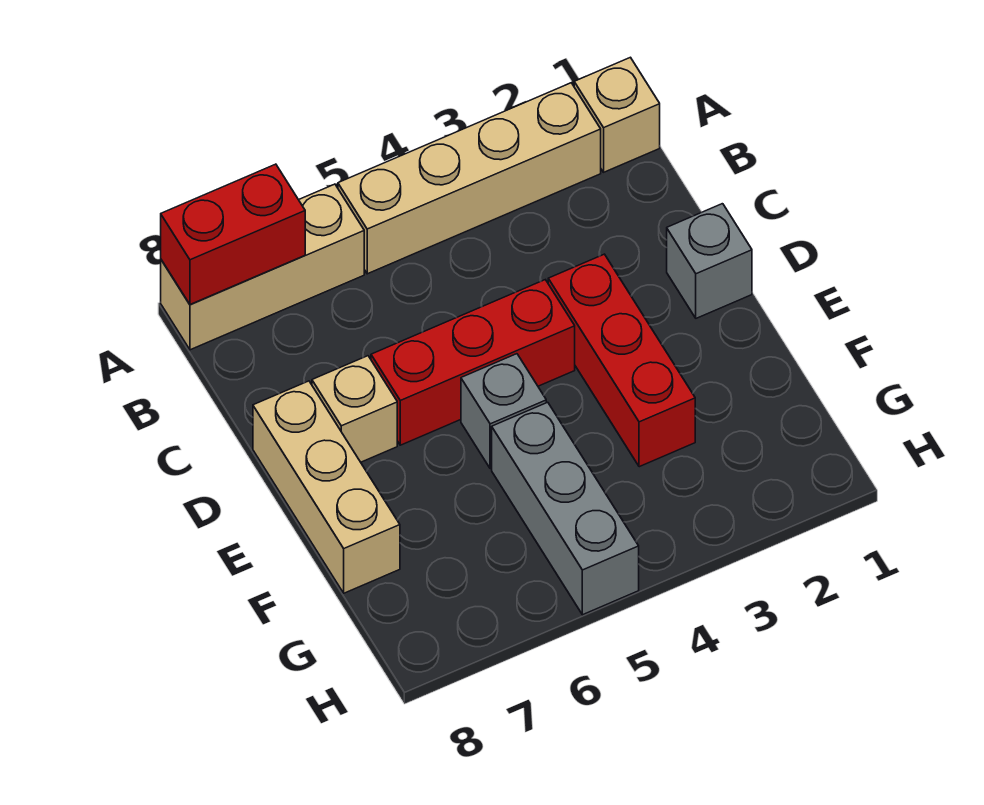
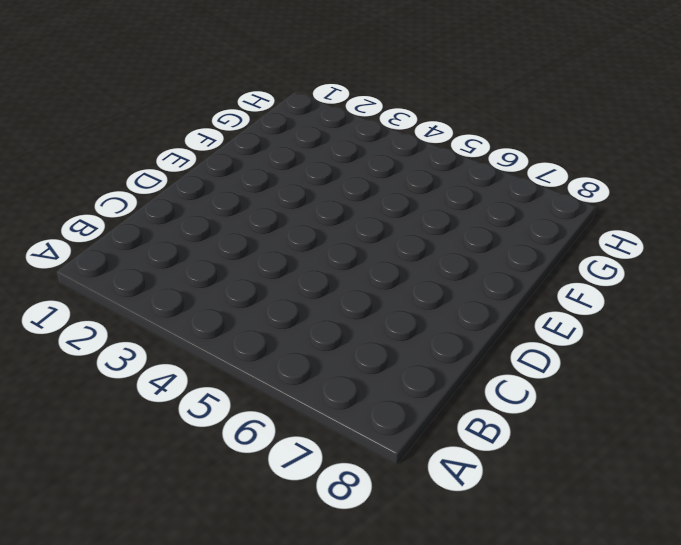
none -> tan 1x1 brick [574,57,660,172]
none -> tan 1x4 brick [338,83,601,274]

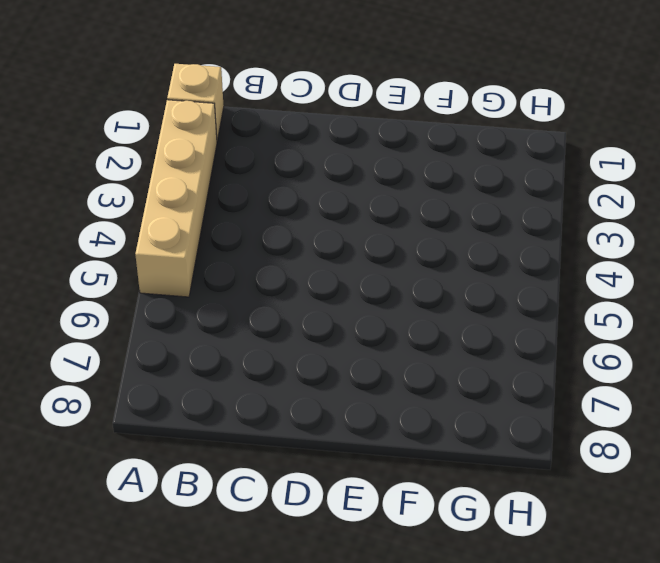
none -> tan 1x3 brick [161,184,364,350]
none -> grey 1x1 brick [667,204,752,318]

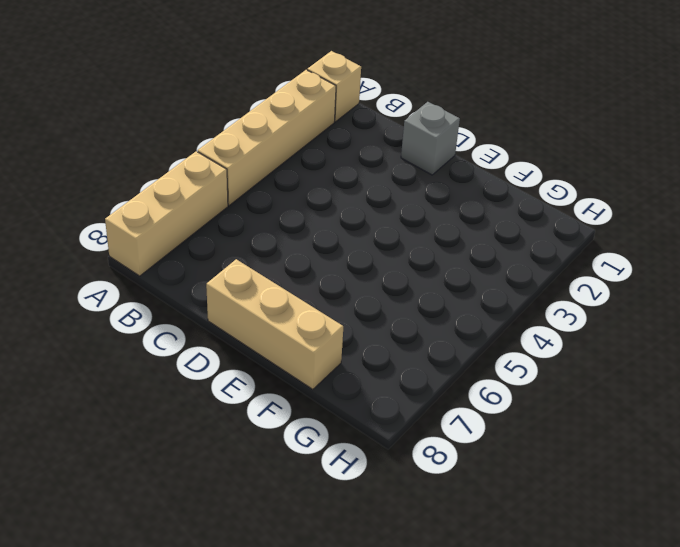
none -> red 1x3 brick [548,254,695,467]
none -> red 1x3 brick [371,280,575,445]

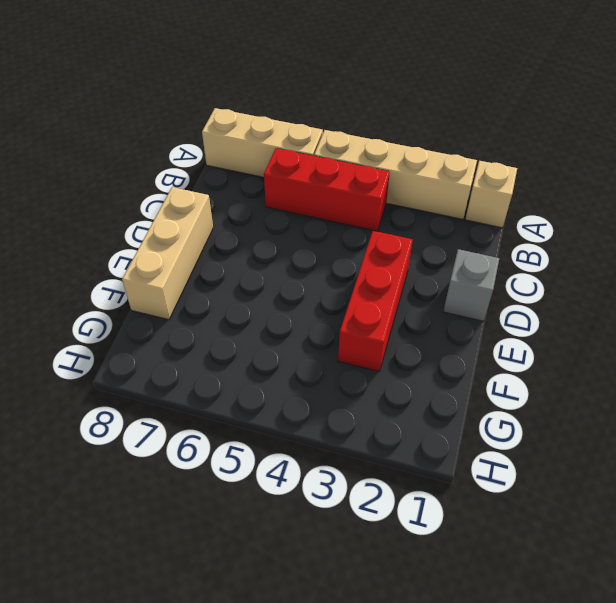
red 1x3 brick [264,148,390,231] -> red 1x3 brick moved to [371,280,575,445]
none -> tan 1x1 brick [312,356,397,462]
none -> grey 1x1 brick [461,354,546,469]

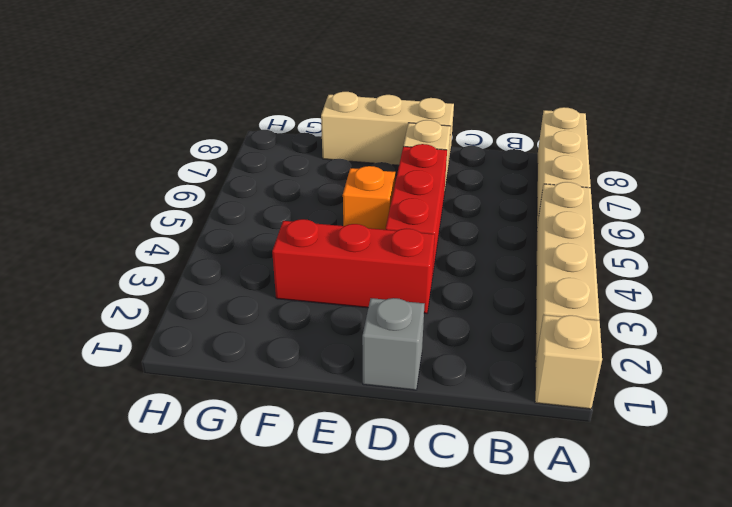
orange 1x1 brick [343,166,395,230] -> grey 1x1 brick [461,354,546,469]
none -> grey 1x3 brick [492,402,639,615]
none -> red 1x2 brick [161,164,305,304]

